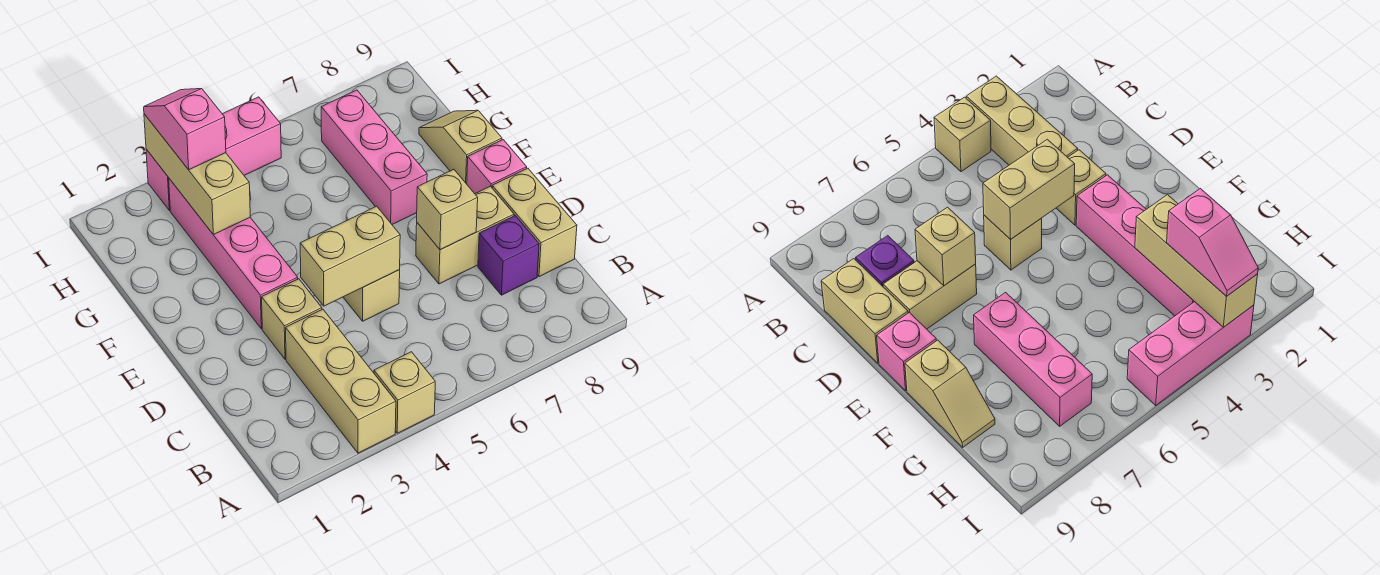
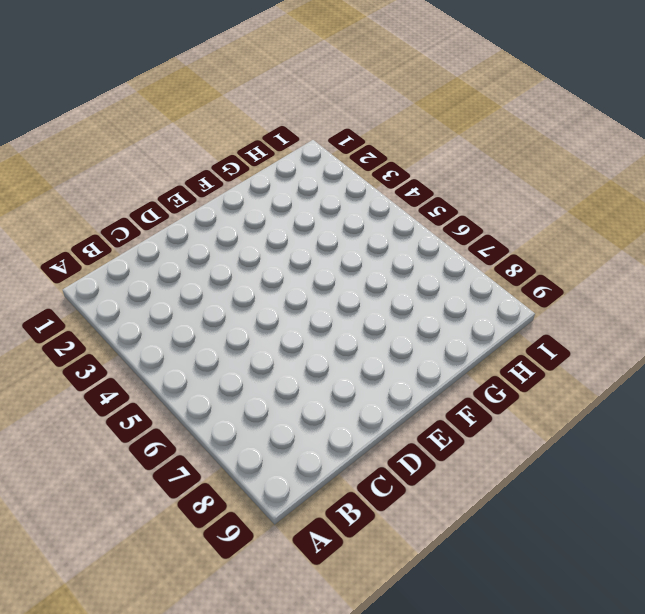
none -> tan 1x3 brick [286,309,396,453]
none -> tan 1x1 brick [374,352,435,433]
none -> purple 1x1 brick [478,216,539,295]

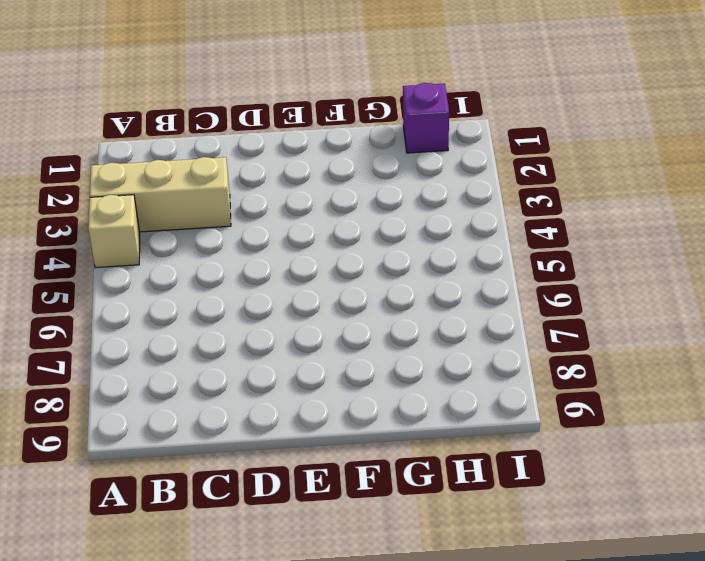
purple 1x1 brick [403,83,449,153] -> purple 1x1 brick moved to [478,216,539,295]
none -> tan 1x2 brick [492,168,577,277]
none -> tan 1x1 brick [262,279,322,359]
none -> tan 1x1 brick [343,270,400,321]

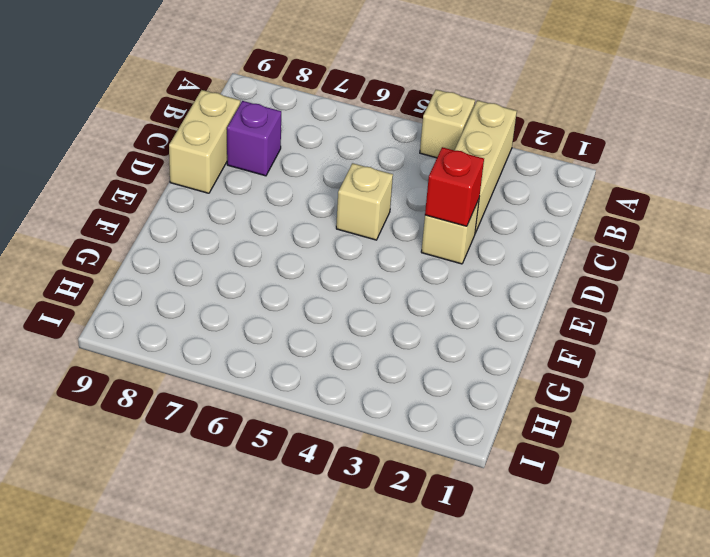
red 1x1 brick [425,147,484,226] -> none
none -> tan 1x2 brick [416,186,514,284]
none -> pink 1x4 brick [169,179,298,329]
none -> pink 1x1 brick [467,140,527,194]

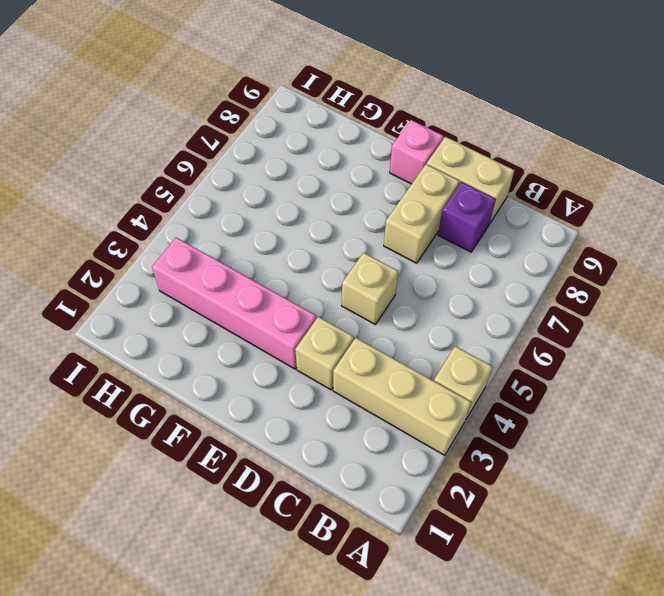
none -> pink 1x3 brick [321,90,427,224]
none -> tan 1x2 slope [419,110,502,184]
none -> pink 1x3 brick [146,97,281,210]

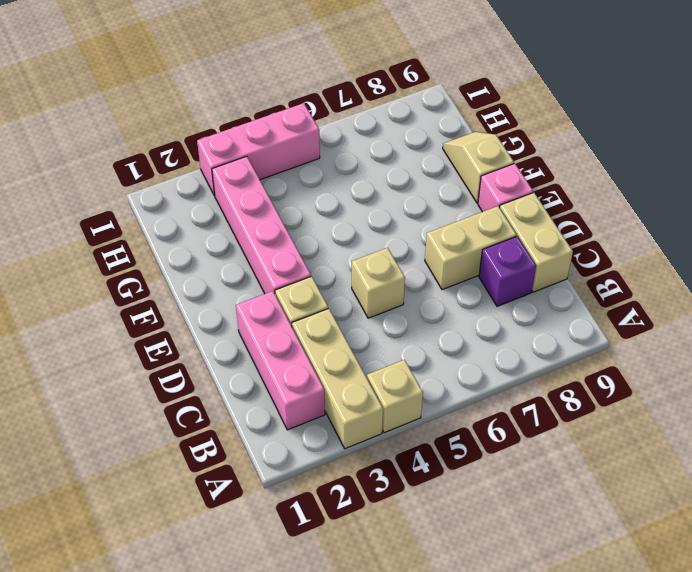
pink 1x3 brick [236,291,325,430] -> pink 1x3 brick moved to [321,90,427,224]
none -> tan 1x2 brick [300,206,400,306]
none -> tan 1x1 brick [417,169,478,250]
none -> tan 1x3 brick [144,114,250,235]

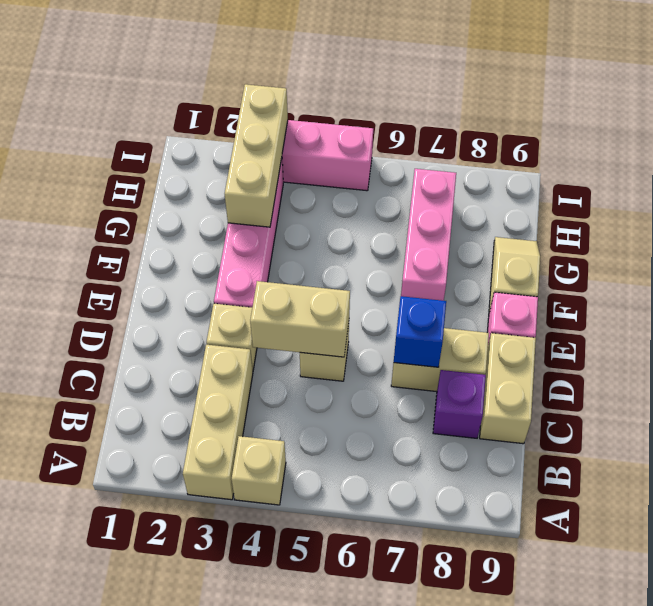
blue 1x1 brick [394,296,446,367] -> tan 1x1 brick [417,169,478,250]
none -> pink 1x2 slope [144,89,226,170]

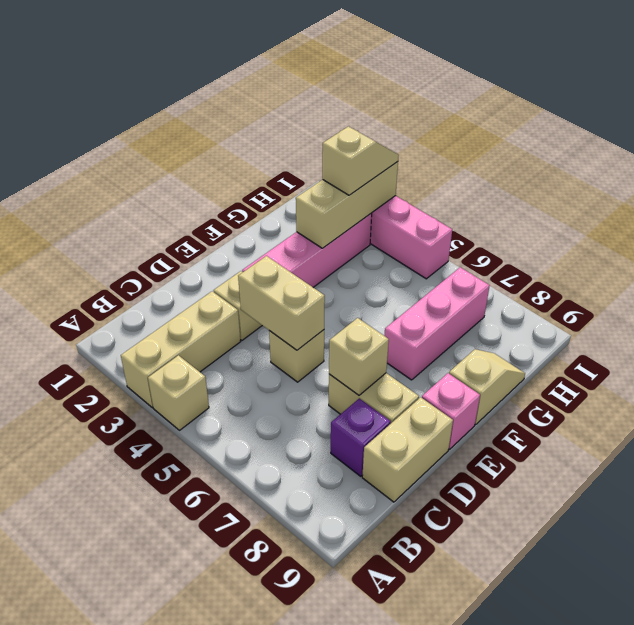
tan 1x2 slope [322,126,399,195] -> pink 1x2 slope [144,89,226,170]

